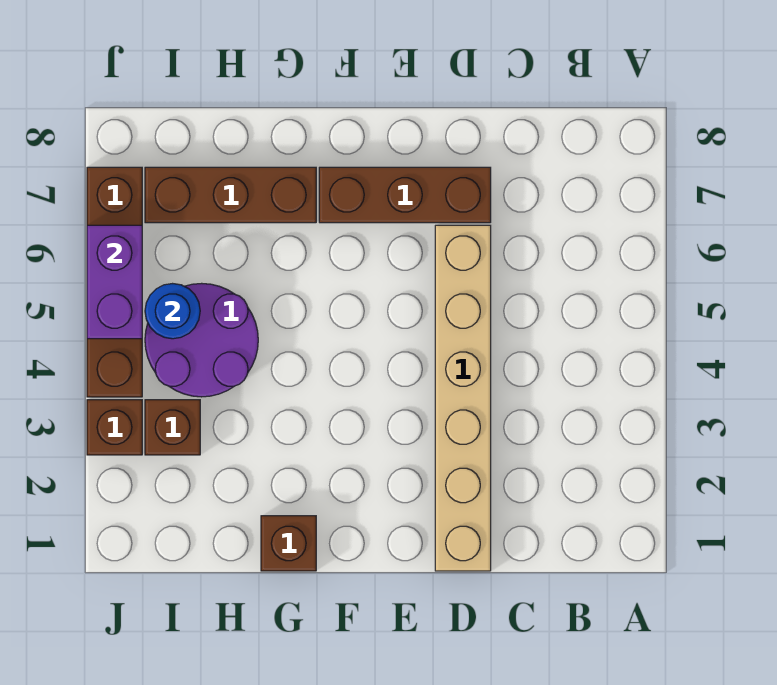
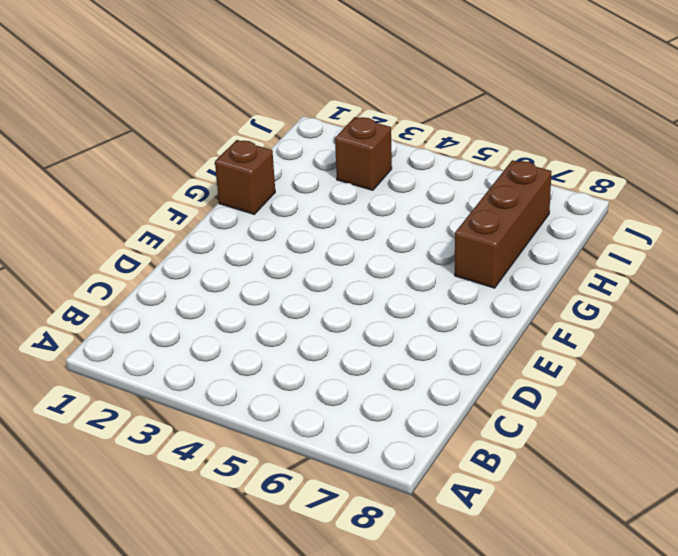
none -> tan 1x6 brick [435,225,491,571]
none -> brown 1x3 brick [319,167,491,223]

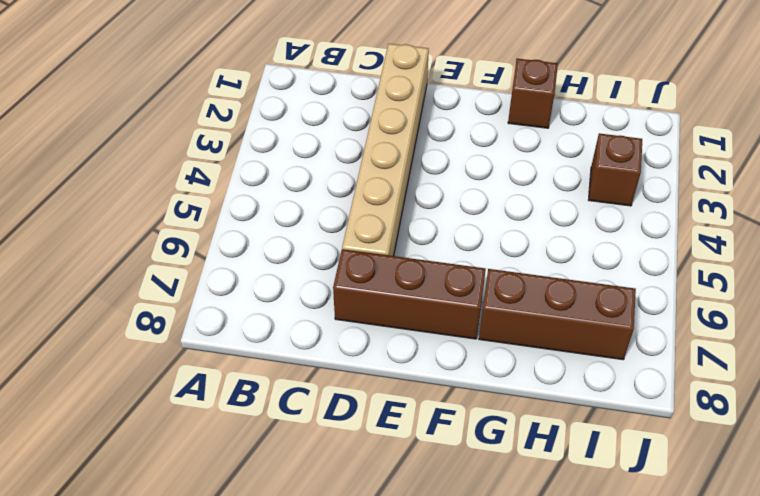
none -> purple 2x2 round brick [145,283,258,397]
none -> brown 1x1 brick [87,400,142,455]

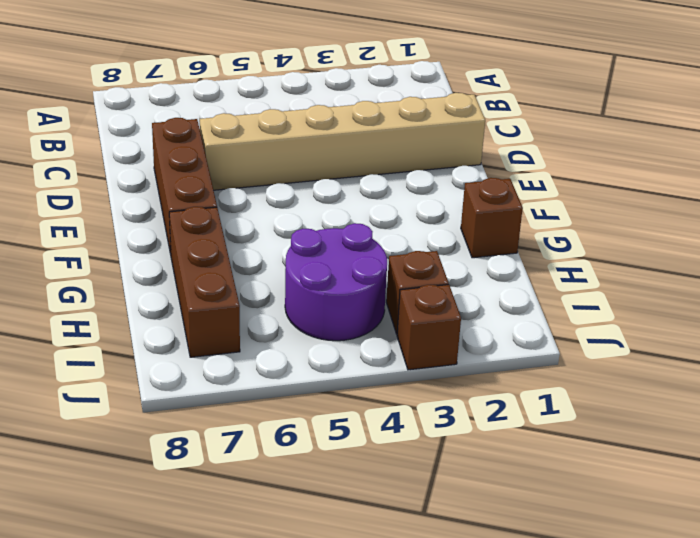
none -> brown 1x4 brick [87,167,142,397]
none -> blue 1x1 round brick [145,284,200,339]

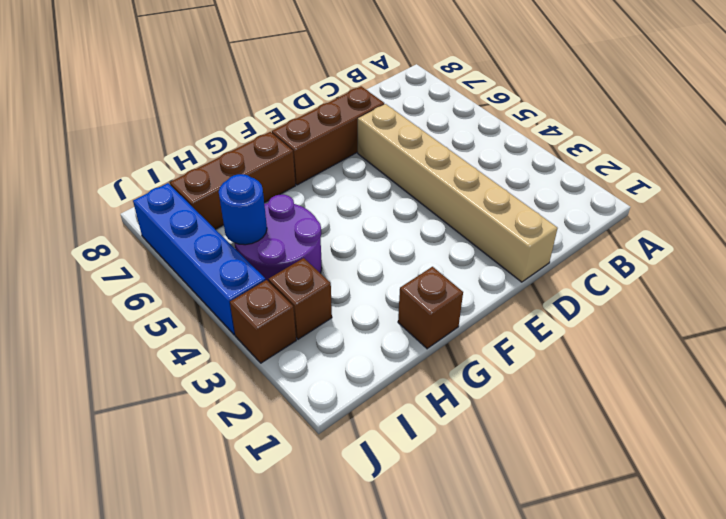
blue 1x4 brick [133,183,265,335] -> brown 1x4 brick [87,167,142,397]
none -> purple 1x2 brick [87,225,142,339]

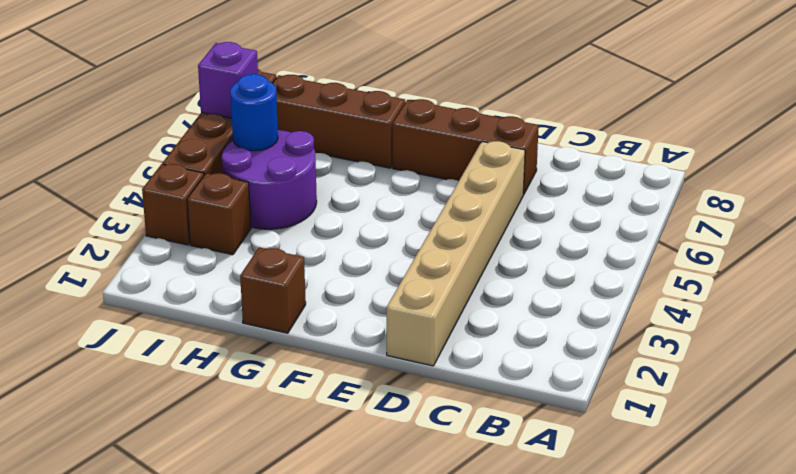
purple 1x1 brick [198,42,258,118] -> purple 1x2 brick [87,225,142,339]

